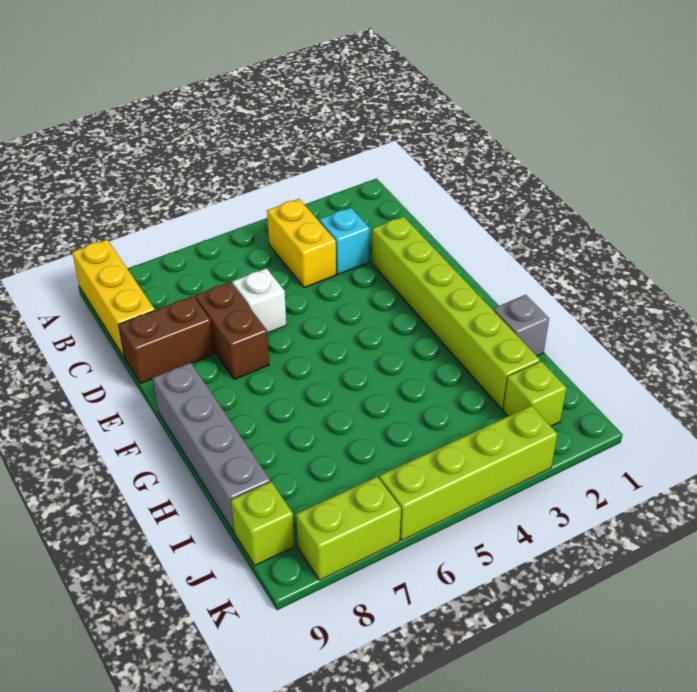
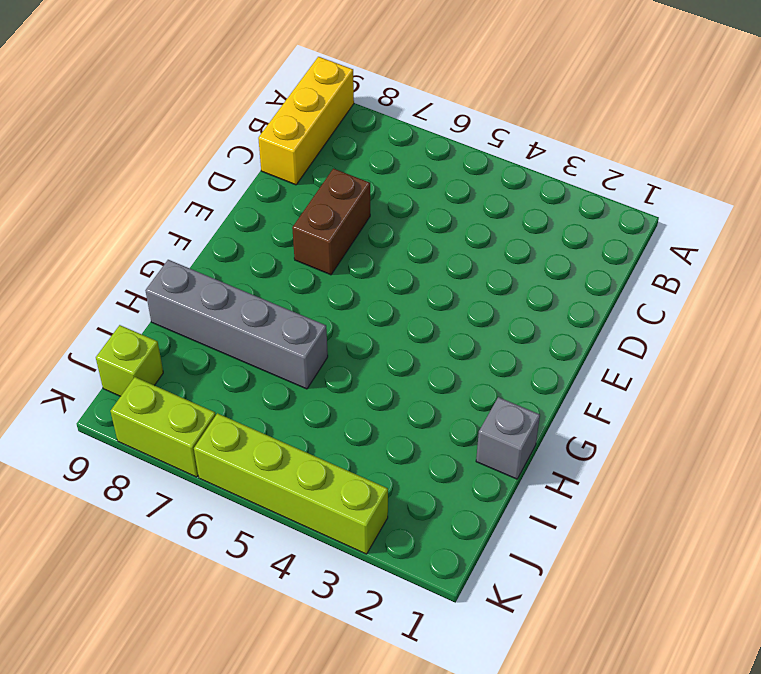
grey 1x4 brick [145,260,328,389] -> grey 1x4 brick turned to [153,363,270,532]
none -> yellow 1x2 brick [267,199,336,288]
none -> cyan 1x1 brick [319,208,370,274]
none -> lime 1x6 brick [372,217,540,409]

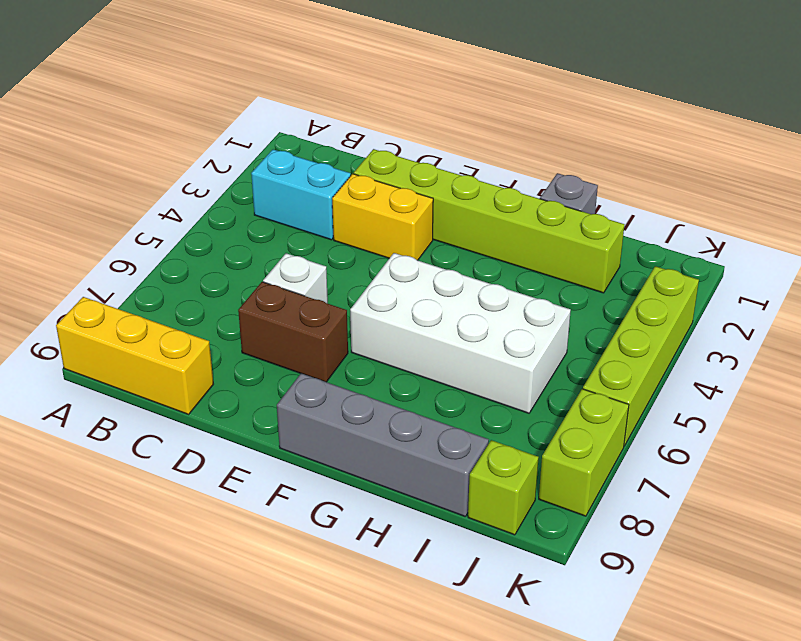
cyan 1x2 brick [251,150,351,240] -> cyan 1x1 brick [319,208,370,274]
yellow 1x2 brick [332,174,433,260] -> yellow 1x2 brick moved to [267,199,336,288]
white 2x4 brick [350,253,571,413] -> none
none -> brown 1x2 brick [118,296,214,384]
none -> lime 1x1 brick [503,361,566,426]

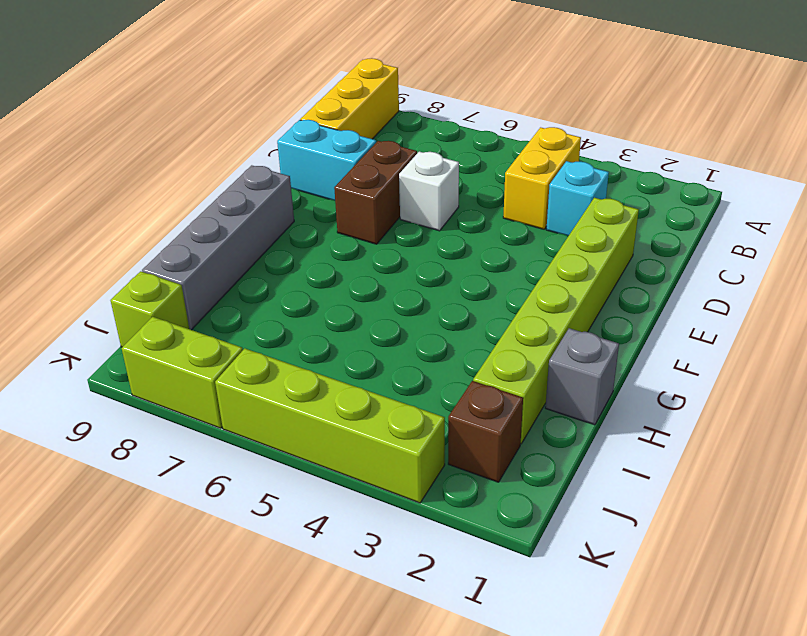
cyan 1x2 brick [277,120,376,200] -> brown 1x2 brick [118,296,214,384]
brown 1x1 brick [448,381,523,482] -> lime 1x1 brick [503,361,566,426]

